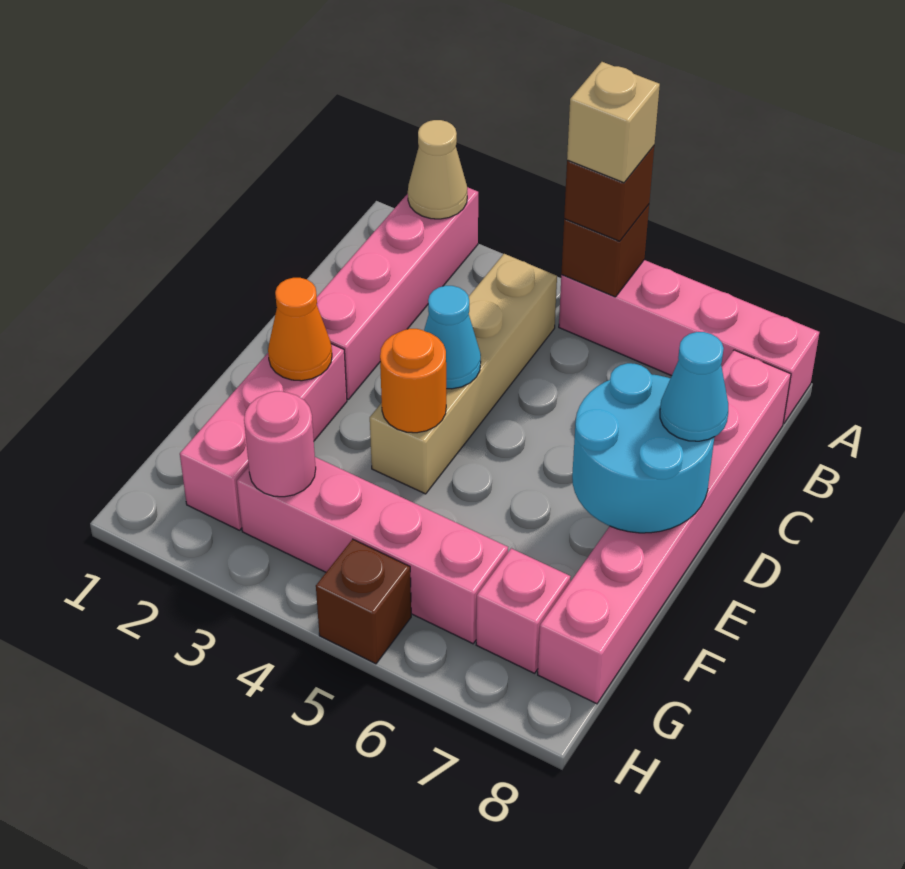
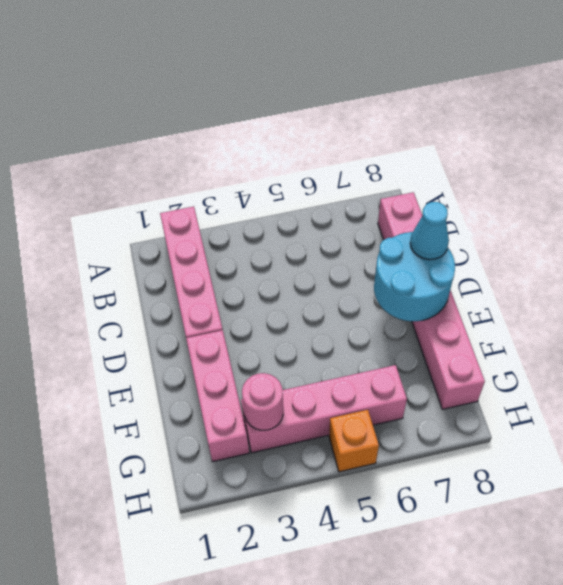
orange 1x1 brick [329,410,379,472] -> brown 1x1 brick [316,539,411,664]
none -> pink 1x4 brick [559,260,819,424]
none -> tan 1x4 brick [370,254,557,494]
none -> pink 1x1 brick [476,548,571,673]

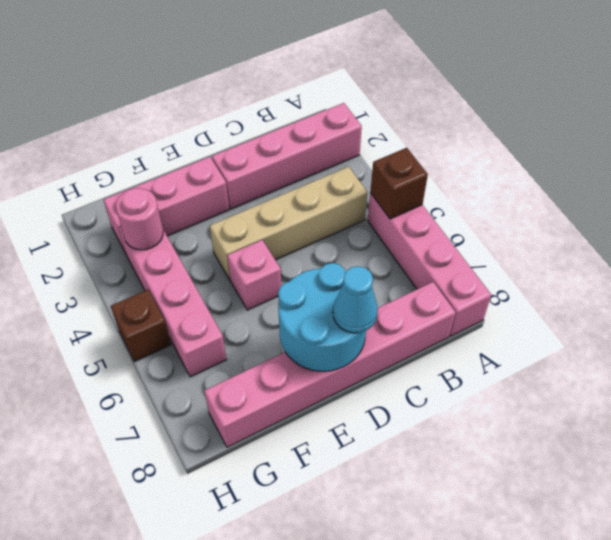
pink 1x1 brick [227,240,281,310] -> pink 1x1 brick moved to [476,548,571,673]
none -> tan 1x1 cone [408,120,467,219]
none -> cyan 1x1 cone [424,286,481,389]
none -> orange 1x1 cone [268,278,332,381]

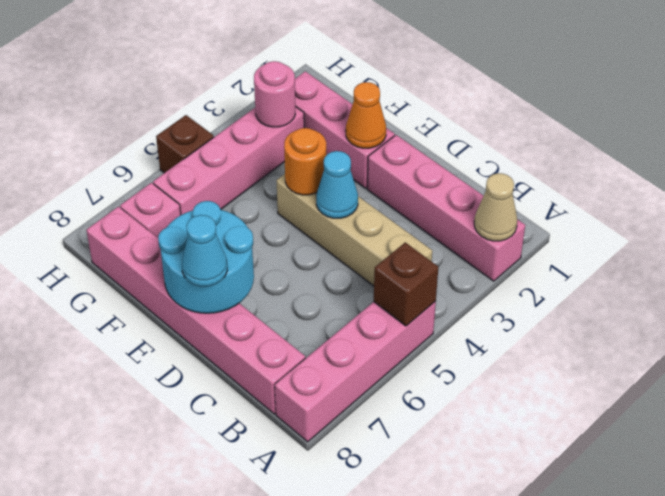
none -> brown 1x1 brick [564,146,654,241]
none -> tan 1x1 brick [567,62,660,183]

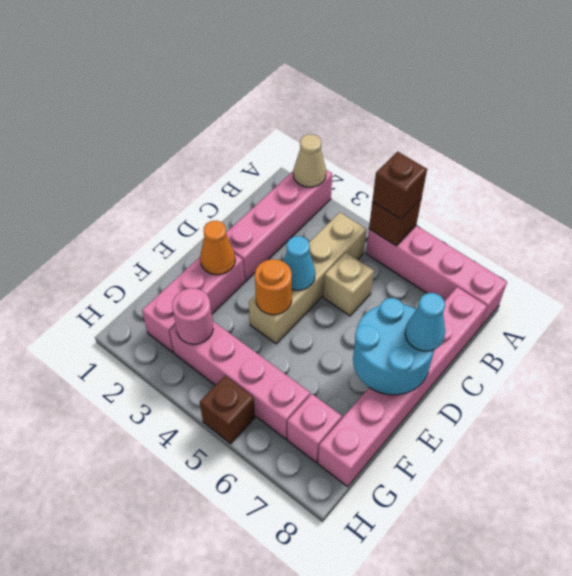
tan 1x1 brick [323,252,374,316] -> tan 1x1 brick moved to [567,62,660,183]

